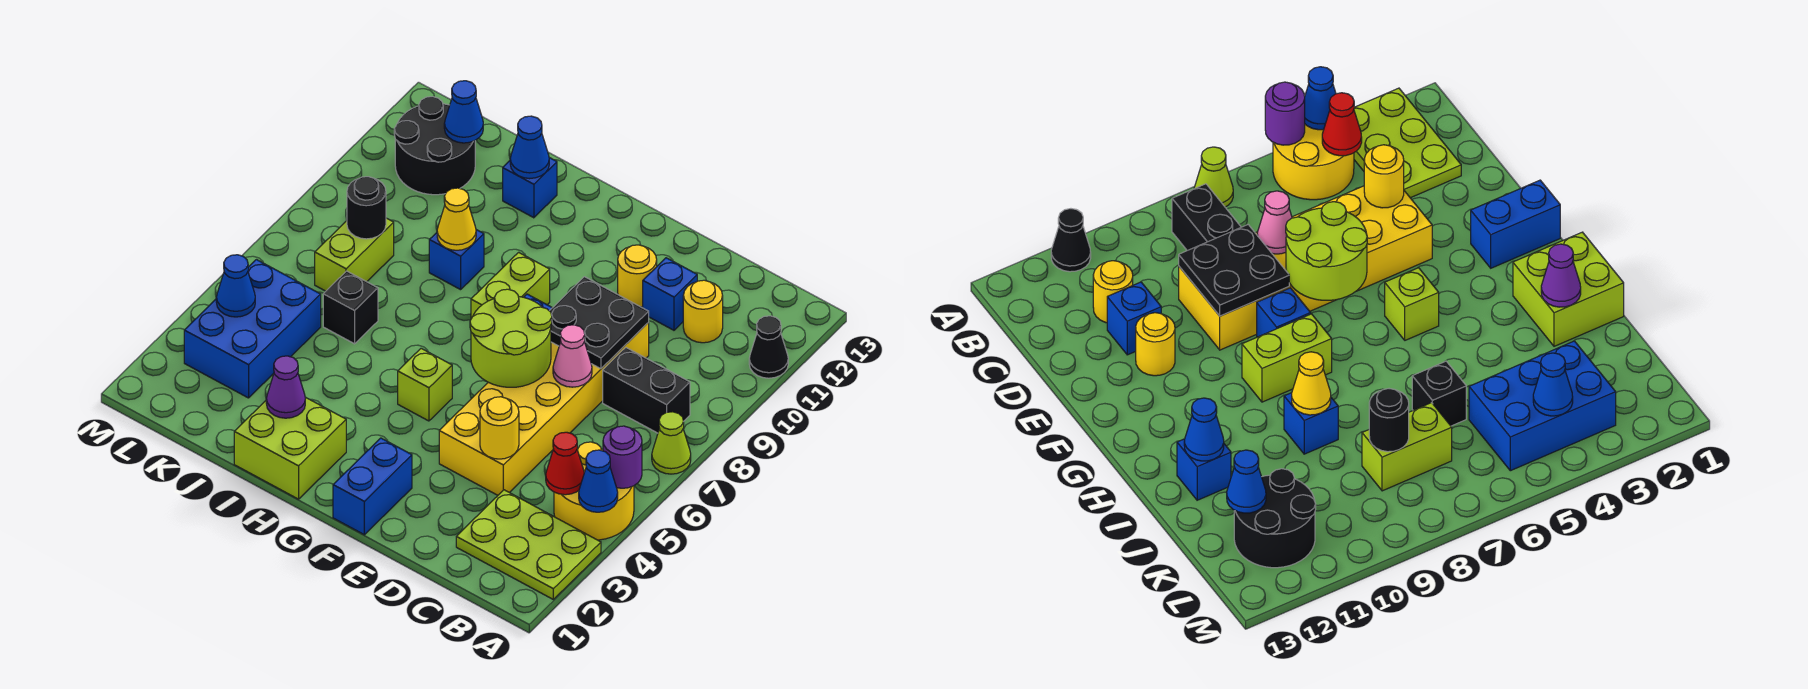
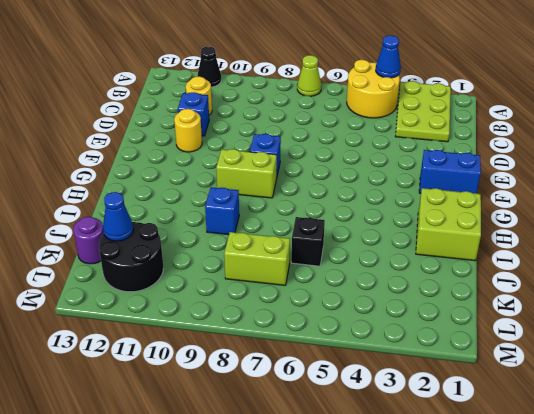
purple 1x1 round brick [73,217,104,264] -> purple 1x1 round brick moved to [603,426,642,488]
none -> black 1x2 brick [603,348,690,433]
none -> yellow 2x6 brick [439,323,649,495]
none -> lime 1x1 brick [398,348,452,421]
none -> blue 1x1 brick [503,158,557,218]

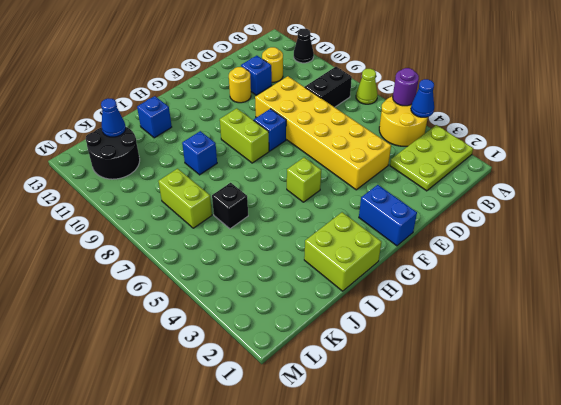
none -> blue 2x3 brick [184,260,321,398]
none -> red 1x1 cone [546,432,584,495]
none -> yellow 1x1 round brick [480,397,519,459]
none -> pink 1x1 cone [553,325,592,387]

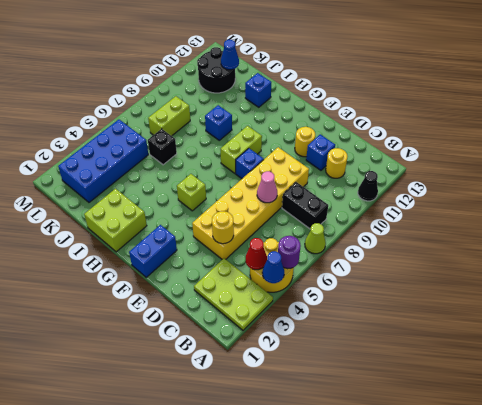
blue 2x4 brick [58,120,148,202] -> blue 2x3 brick [184,260,321,398]
none -> black 2x2 plate [550,277,649,369]
none -> lime 2x2 round brick [470,289,552,387]
none -> purple 1x1 cone [266,356,305,418]
none -> yellow 1x1 cone [437,188,476,250]

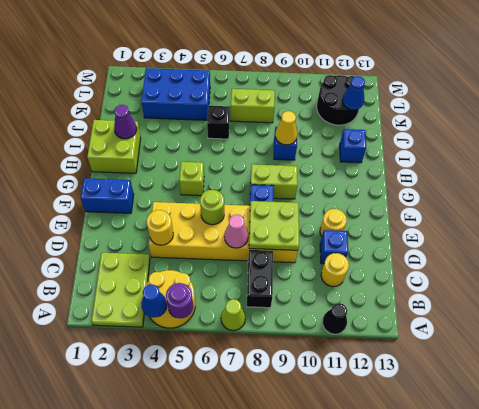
lime 2x2 plate [249,201,299,250] -> black 2x2 plate [550,277,649,369]
lime 1x1 round brick [200,190,224,225] -> lime 2x2 round brick [470,289,552,387]
none -> red 1x1 cone [546,432,584,495]
none -> blue 1x1 cone [510,116,549,179]
none -> black 1x1 round brick [347,177,386,239]
none -> blue 1x1 cone [216,255,255,317]

